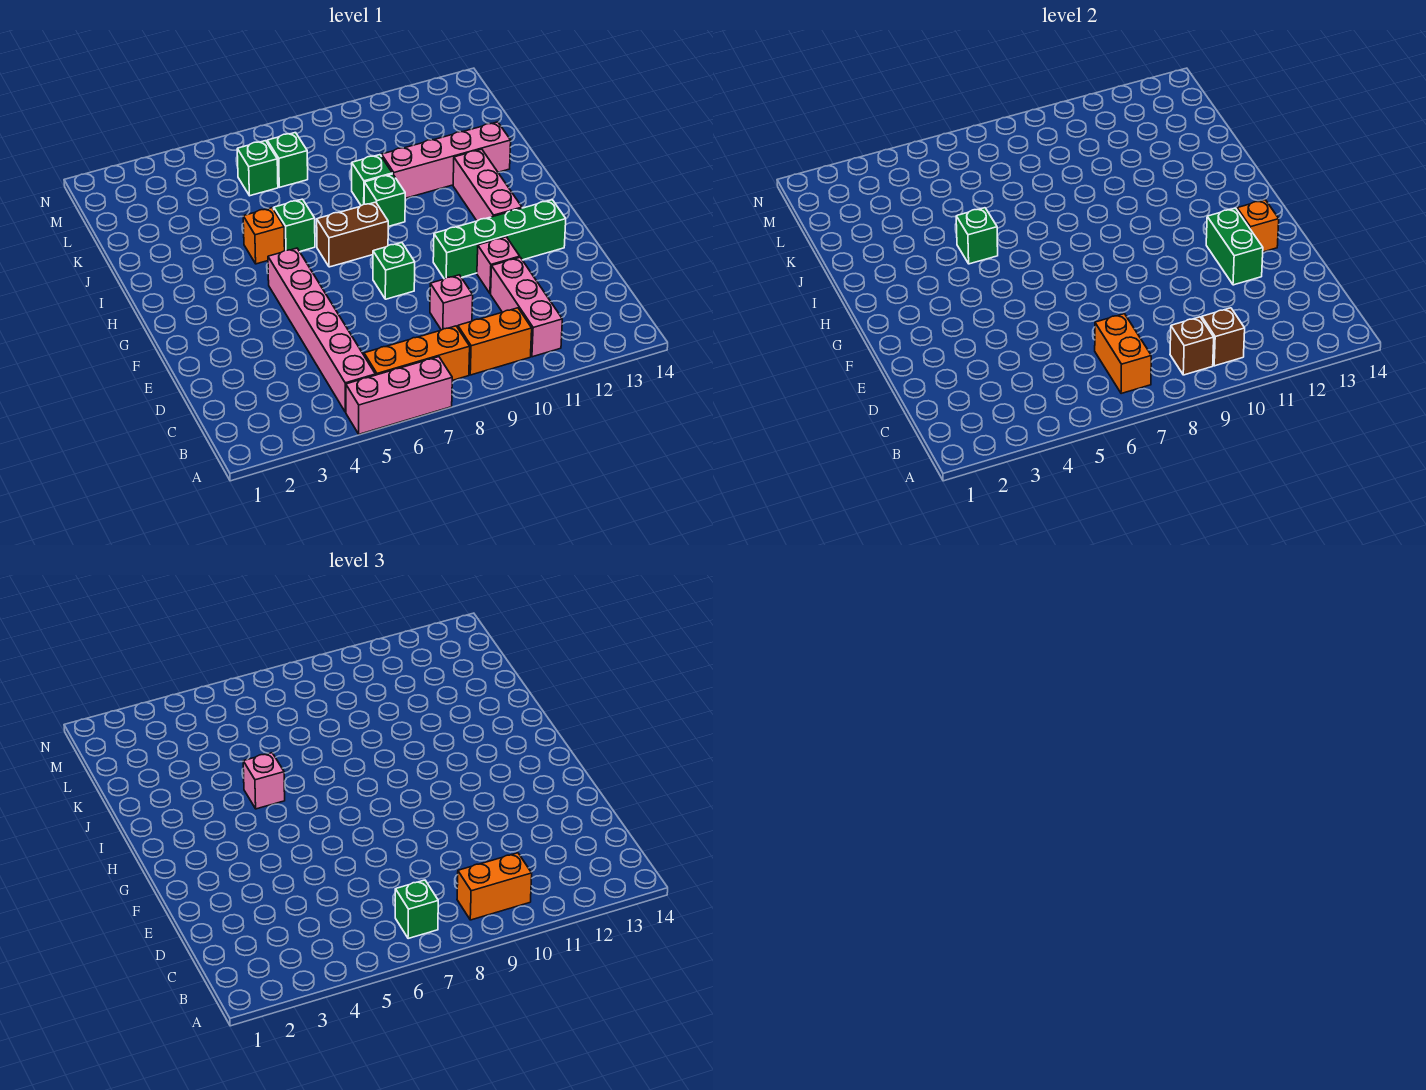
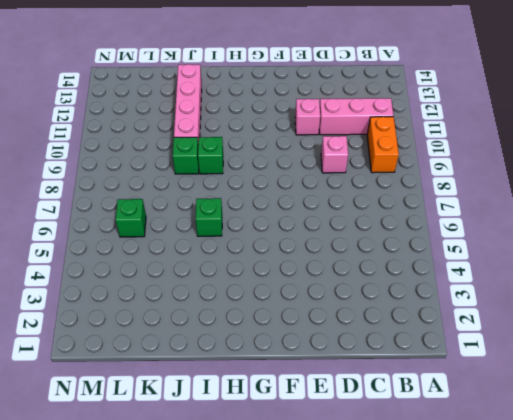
none -> pink 1x3 brick [346,357,452,434]
none -> pink 1x6 brick [268,248,375,412]
none -> orange 1x3 brick [364,326,470,380]

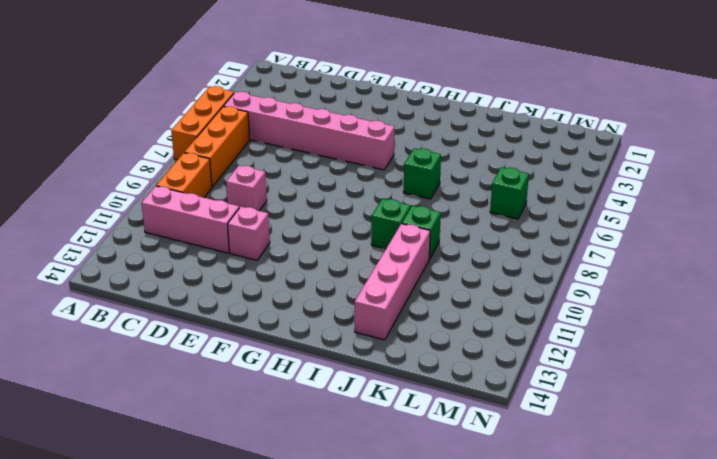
orange 1x3 brick [171,86,234,160] -> pink 1x3 brick [346,357,452,434]
none -> green 1x1 brick [373,242,415,299]
none -> green 1x4 brick [433,200,566,279]
none -> pink 1x3 brick [453,149,522,221]

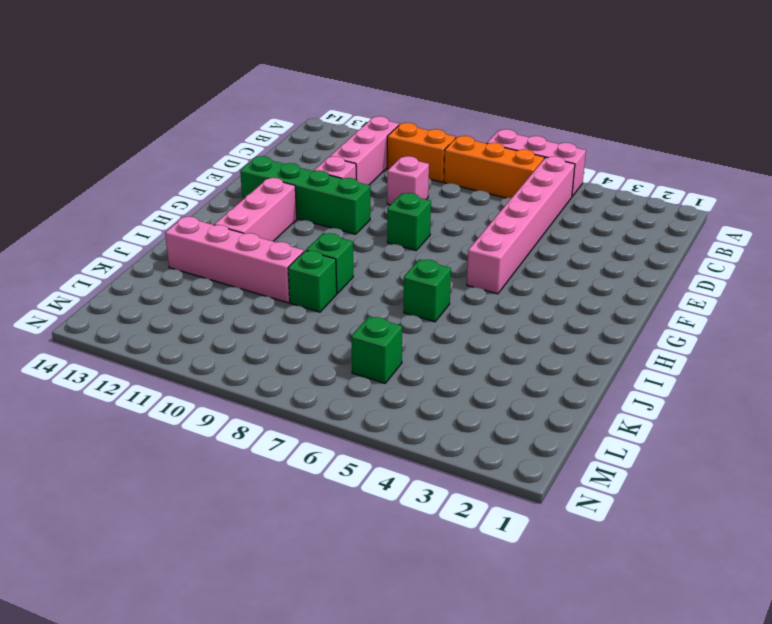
none -> brown 1x2 brick [317,202,388,267]
none -> orange 1x1 brick [243,208,285,264]
none -> green 1x1 brick [267,133,308,187]

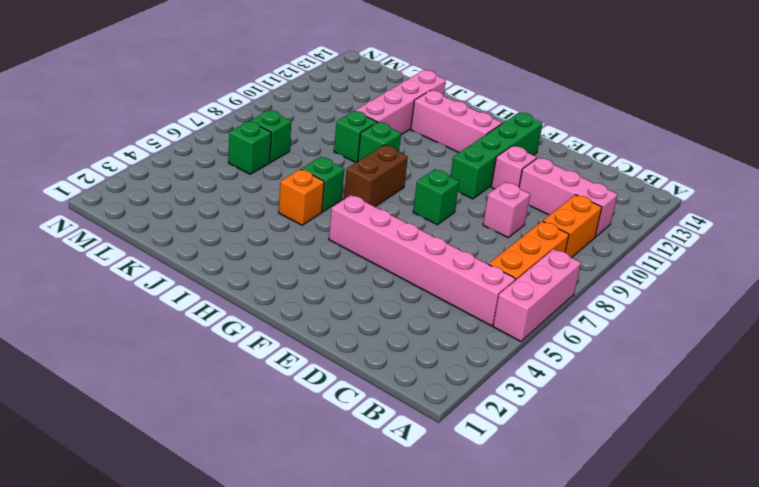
none -> orange 1x2 brick [1095,314,1151,394]
none -> brown 1x1 brick [1170,317,1214,375]
none -> brown 1x1 brick [1202,308,1245,366]

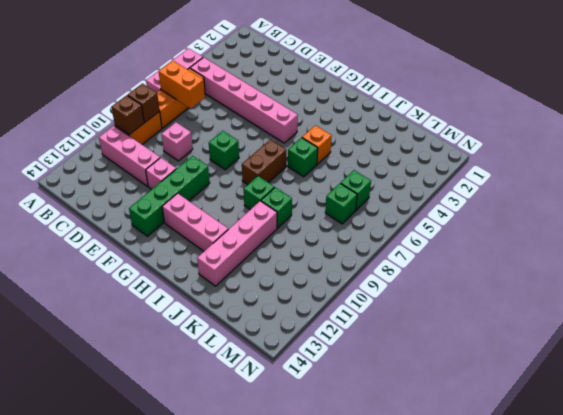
none -> green 1x2 brick [1206,208,1263,285]
none -> orange 1x1 brick [1237,200,1279,252]
none -> green 1x1 brick [956,208,998,264]

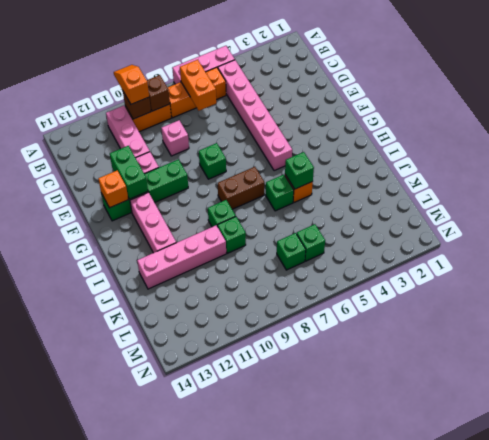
orange 1x2 slope [114,65,149,104] -> orange 1x2 brick [457,853,532,920]
none -> green 1x1 brick [395,880,438,939]
none -> pink 1x1 brick [243,753,285,809]

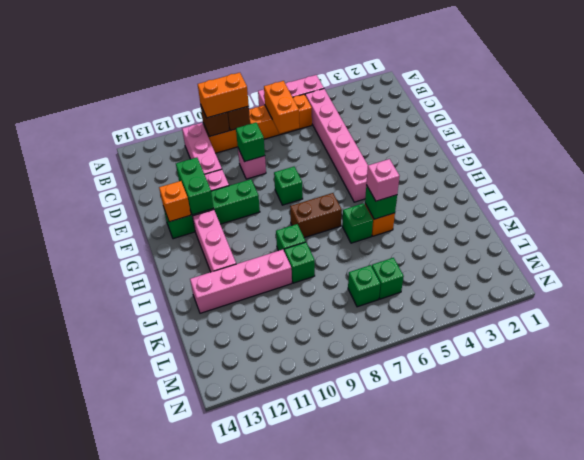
green 1x1 brick [236,123,265,161] -> green 1x1 brick moved to [395,880,438,939]

